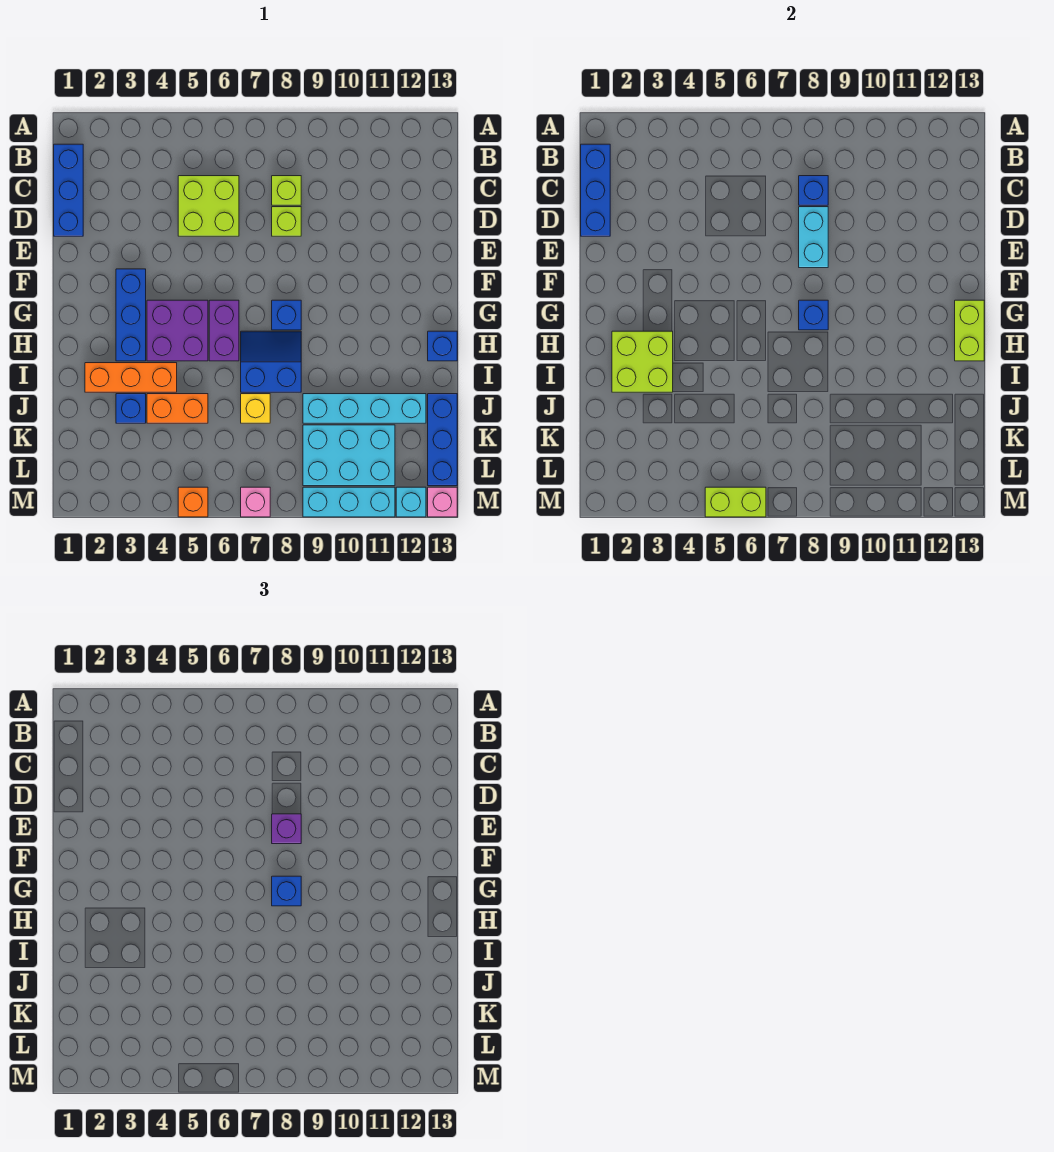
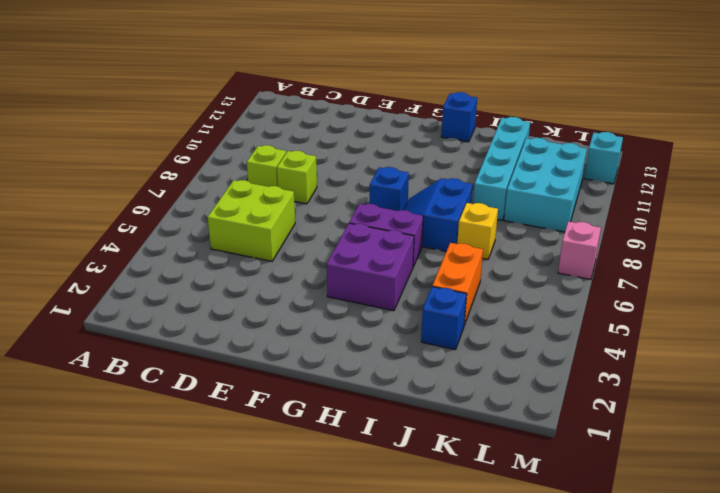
none -> blue 1x3 brick [54,144,83,236]
none -> blue 1x3 brick [116,269,146,361]
none -> orange 1x3 brick [85,363,177,392]
none -> blue 1x3 brick [428,394,457,486]

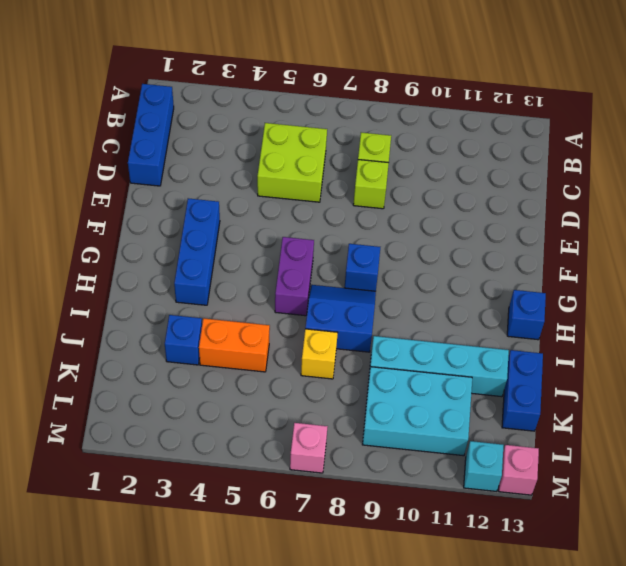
blue 1x2 brick [502,350,543,431] -> blue 1x3 brick [428,394,457,486]
none -> purple 2x2 brick [147,300,208,361]
none -> orange 1x3 brick [85,363,177,392]
none -> orange 1x1 brick [178,487,208,517]
none -> cyan 1x3 brick [303,487,395,517]

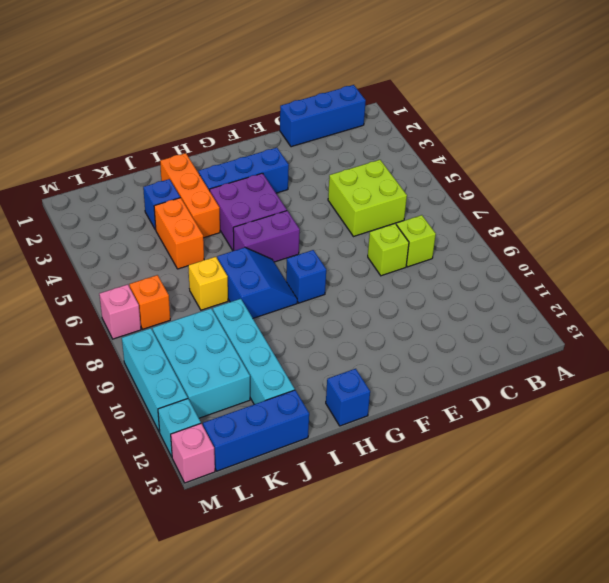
orange 1x1 brick [129,275,170,329] -> orange 1x1 brick moved to [178,487,208,517]
none -> blue 1x3 brick [581,144,610,236]
none -> blue 1x1 brick [799,176,828,205]
none -> cyan 1x2 brick [799,207,828,268]
none -> blue 1x1 brick [799,300,828,330]

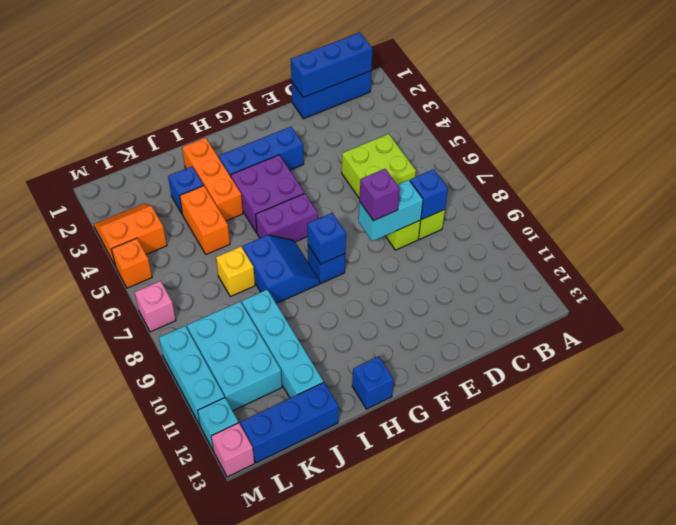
orange 2x2 slope [94,204,167,267] -> none
none -> lime 1x2 brick [955,300,984,361]
none -> lime 2x2 brick [612,331,673,392]
none -> lime 1x2 brick [705,487,766,517]
none -> blue 1x1 brick [272,876,301,906]

